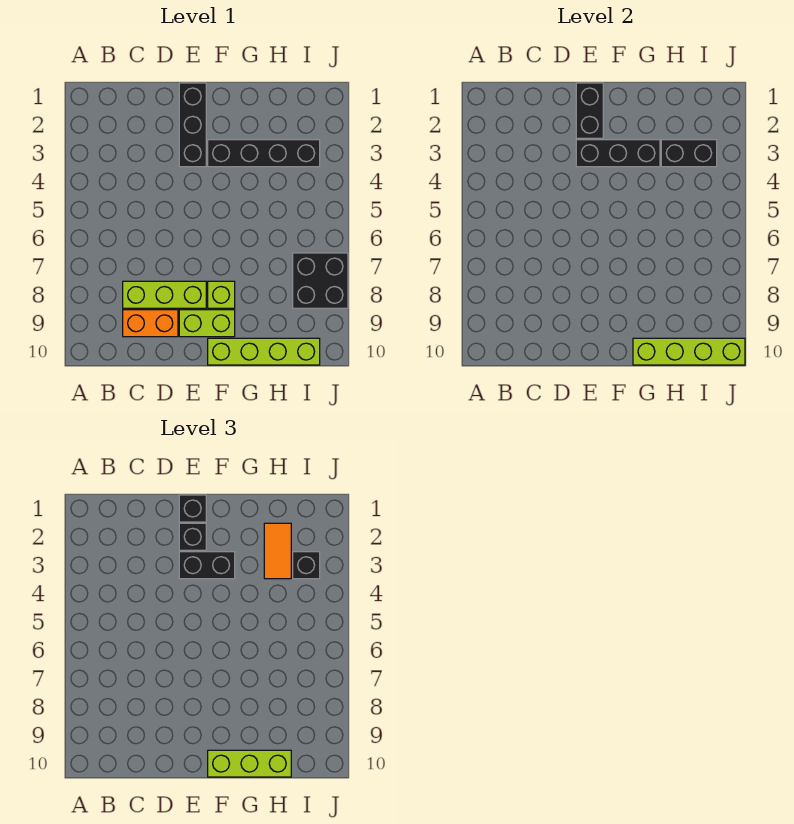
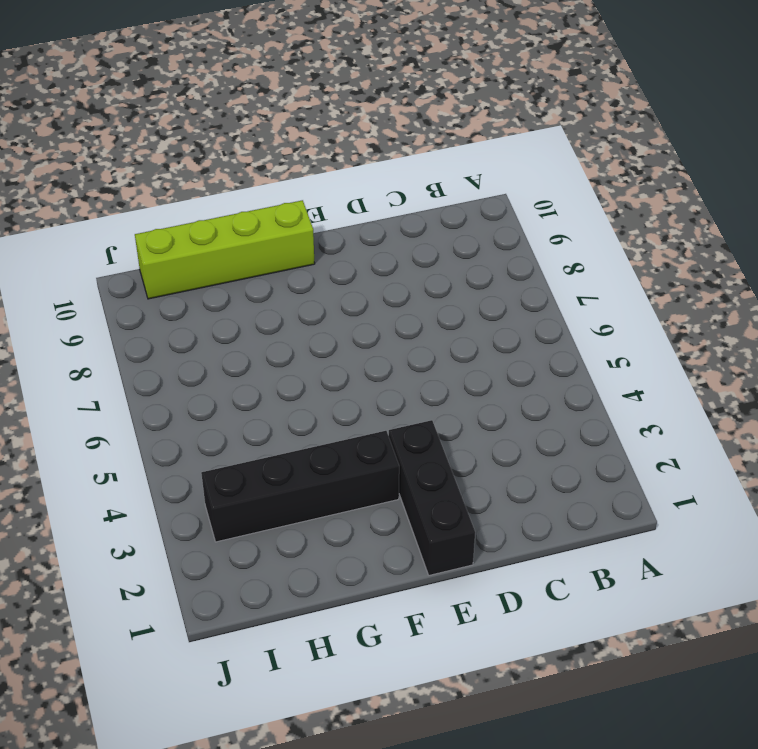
none -> lime 1x3 brick [123,281,206,308]
none -> orange 1x2 brick [123,310,178,337]
none -> lime 1x2 brick [179,310,235,337]

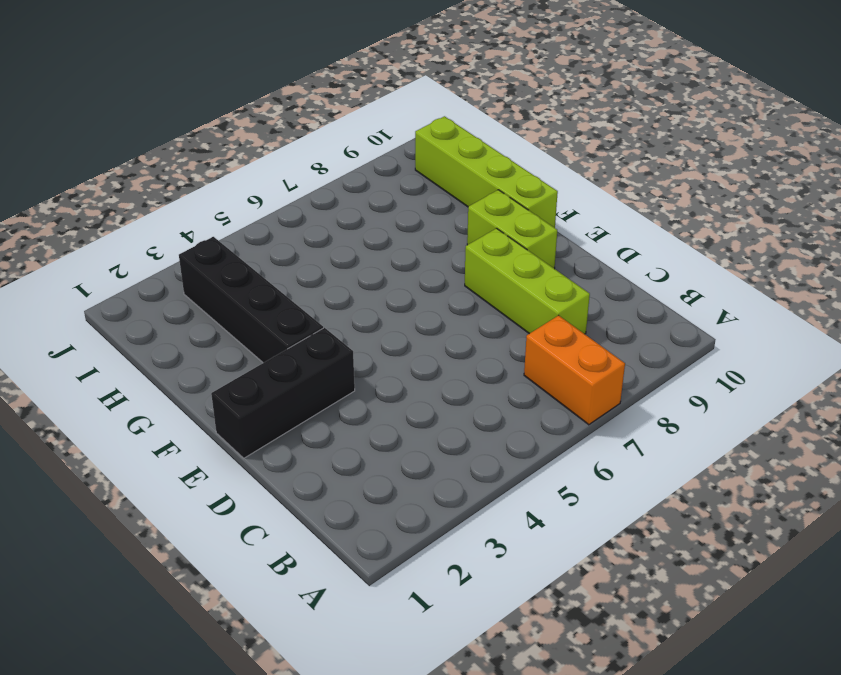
orange 1x2 brick [524,315,625,425] -> orange 1x2 brick moved to [123,310,178,337]
none -> lime 1x1 brick [208,281,235,308]
none -> black 2x2 brick [293,253,348,308]
none -> black 1x2 brick [576,83,603,138]

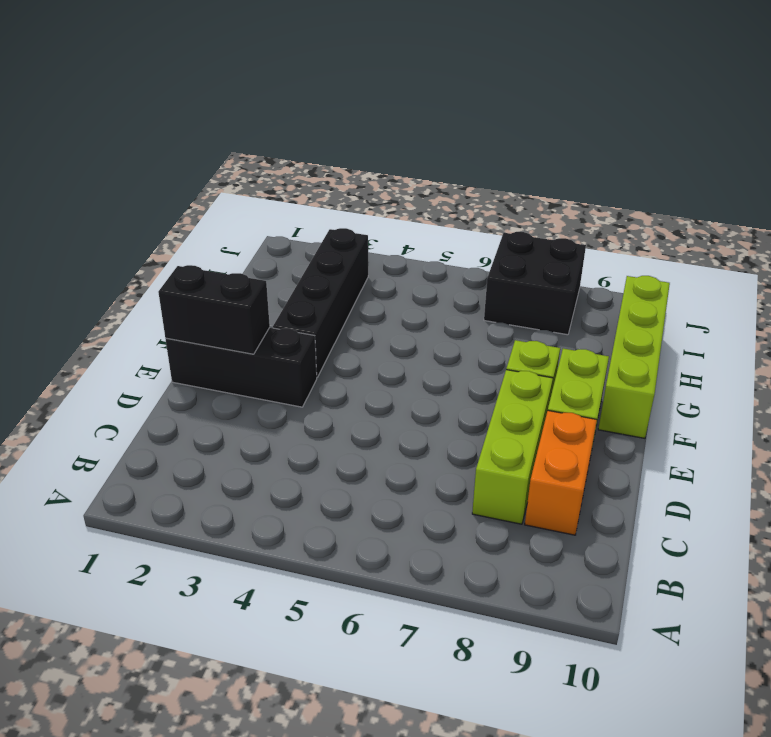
none -> black 1x3 brick [576,140,660,167]
none -> lime 1x4 brick [633,338,745,365]
none -> black 1x2 brick [661,140,717,167]

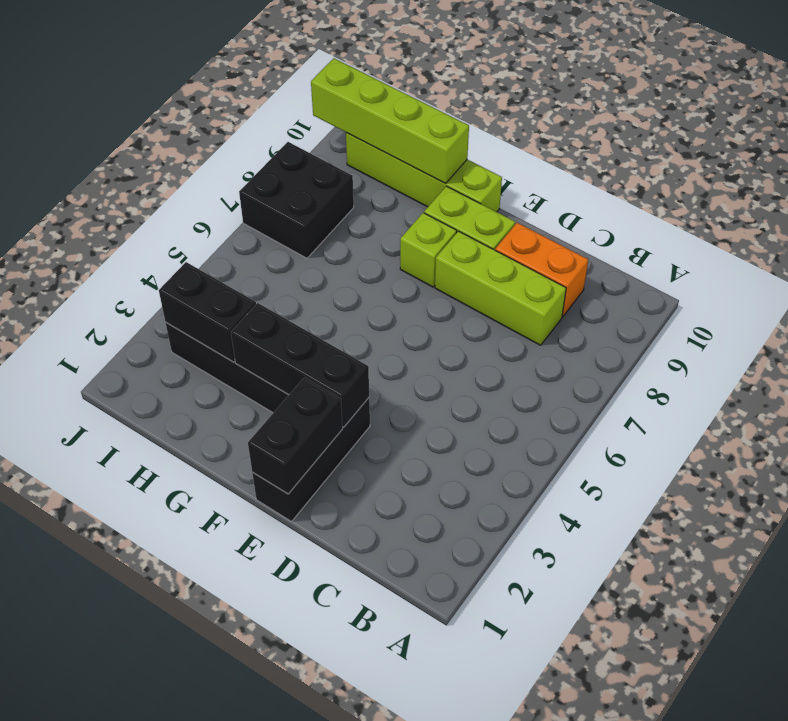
none -> black 1x1 brick [179,495,206,522]
none -> black 1x1 brick [179,523,206,550]
none -> black 1x2 brick [179,552,235,579]

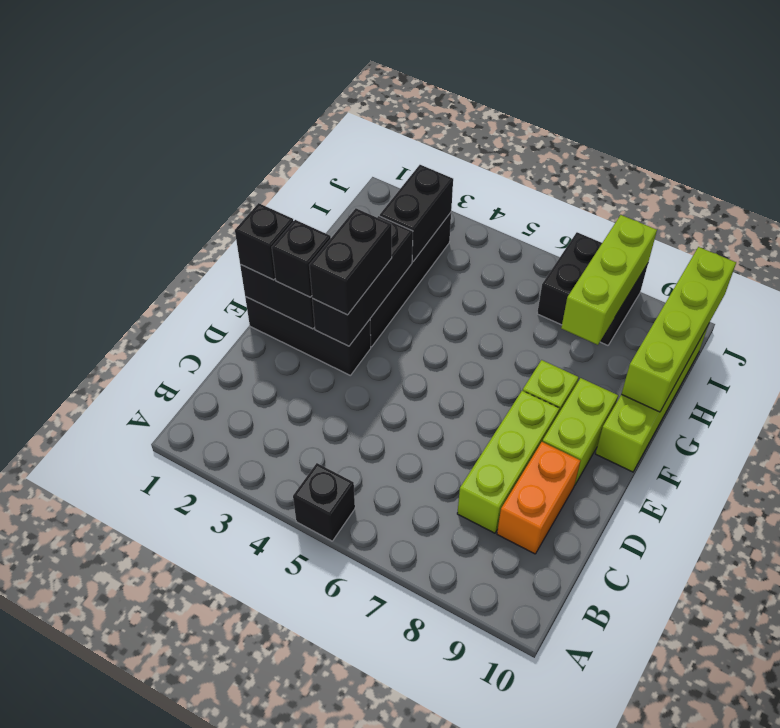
black 1x1 brick [293,463,355,541] -> black 1x1 brick moved to [293,552,320,579]
lime 1x3 brick [561,215,657,345] -> lime 1x3 brick moved to [208,750,291,777]
none -> orange 1x2 tile [264,523,291,579]

